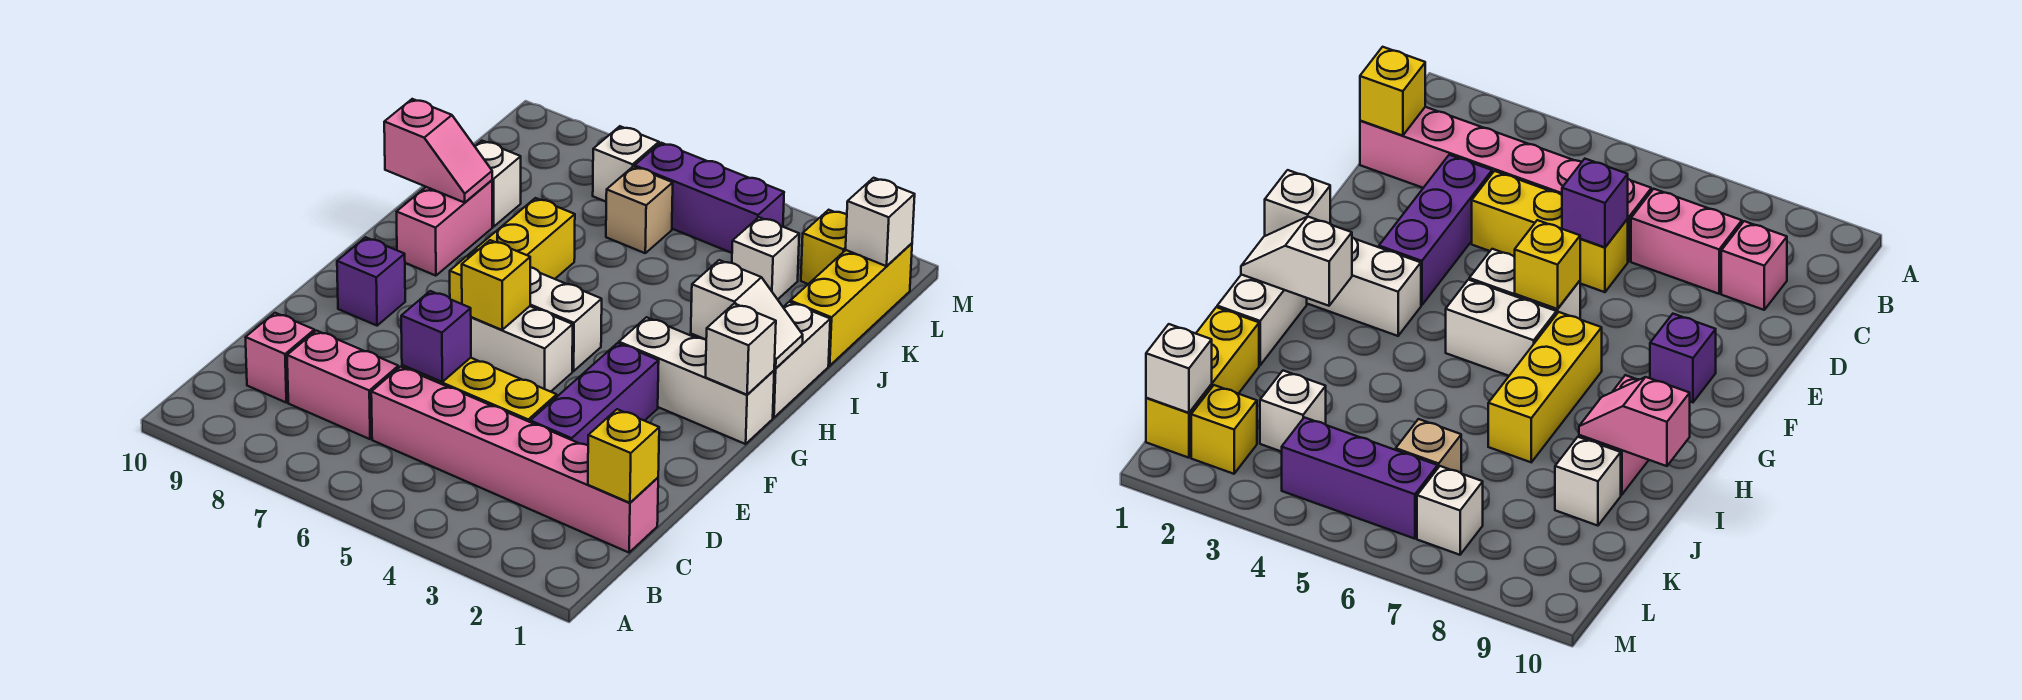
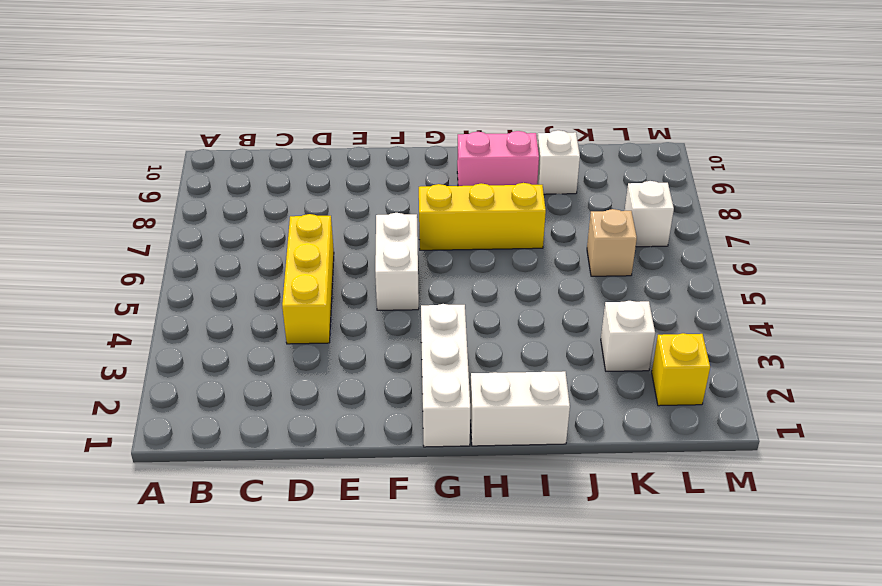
none -> pink 1x6 brick [371,367,658,552]
none -> pink 1x2 brick [287,331,398,439]
none -> pink 1x1 brick [245,313,314,402]

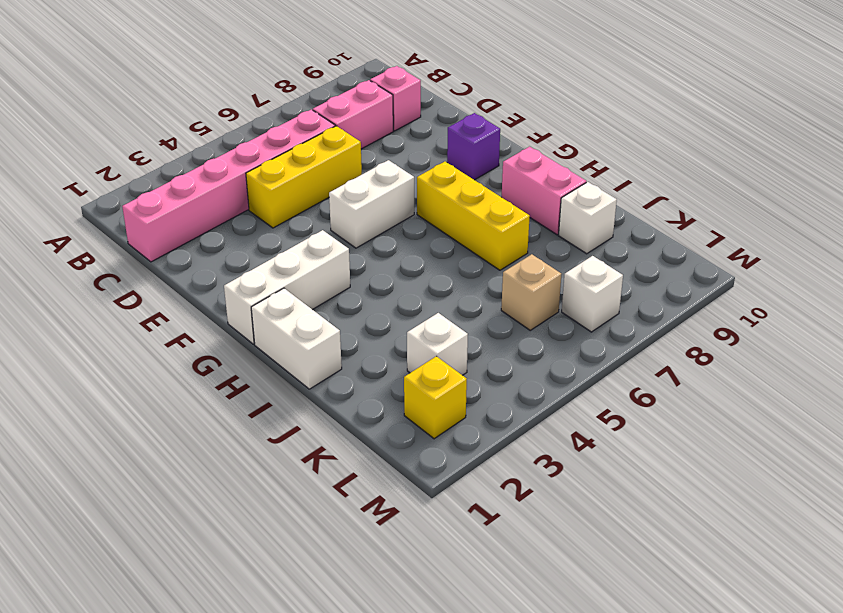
none -> purple 1x3 brick [530,343,659,445]
none -> white 1x2 brick [530,267,602,371]
none -> yellow 1x3 brick [790,243,912,366]

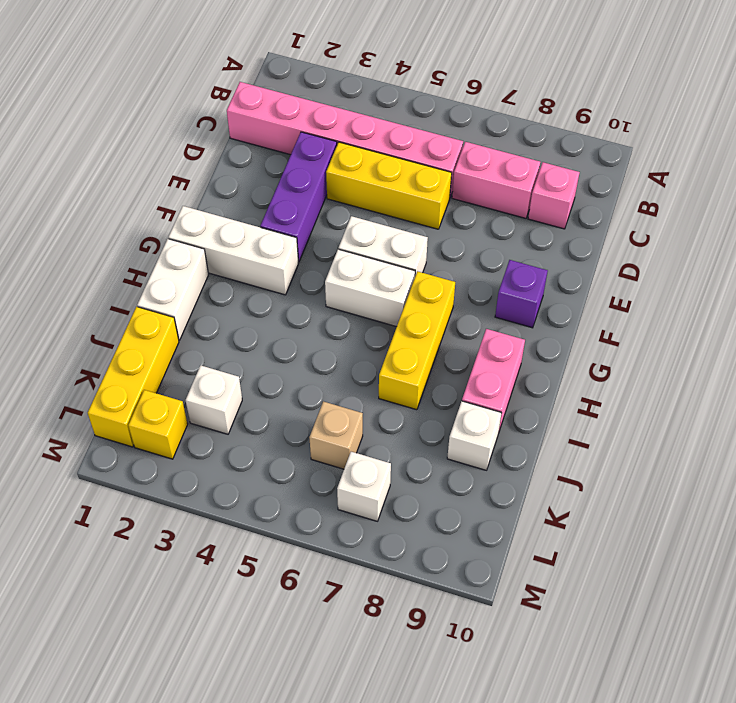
none -> purple 1x3 brick [635,143,784,253]
none -> yellow 1x1 brick [588,409,659,503]
none -> purple 1x1 brick [401,291,471,382]

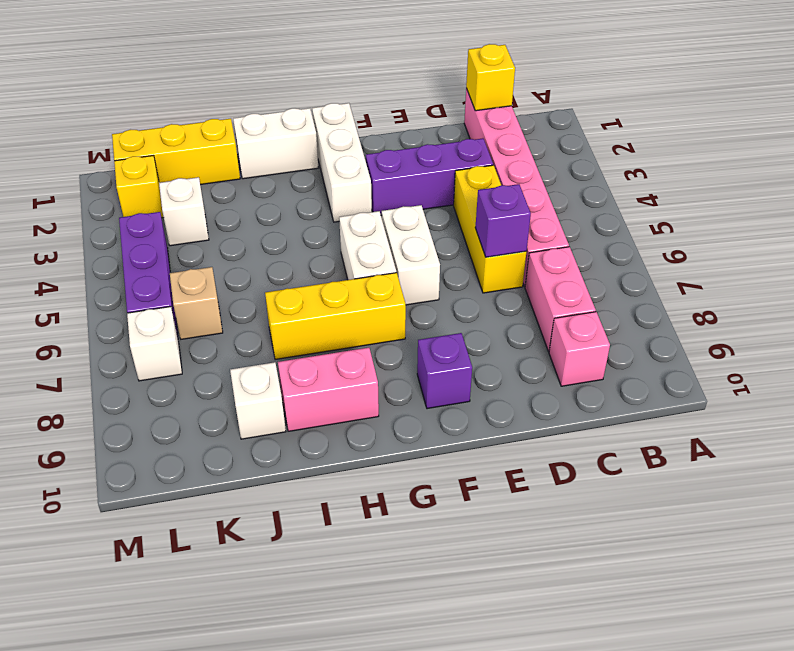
none -> yellow 1x1 brick [462,240,530,330]
none -> white 1x1 brick [706,304,776,395]
none -> white 1x2 slope [691,260,803,368]

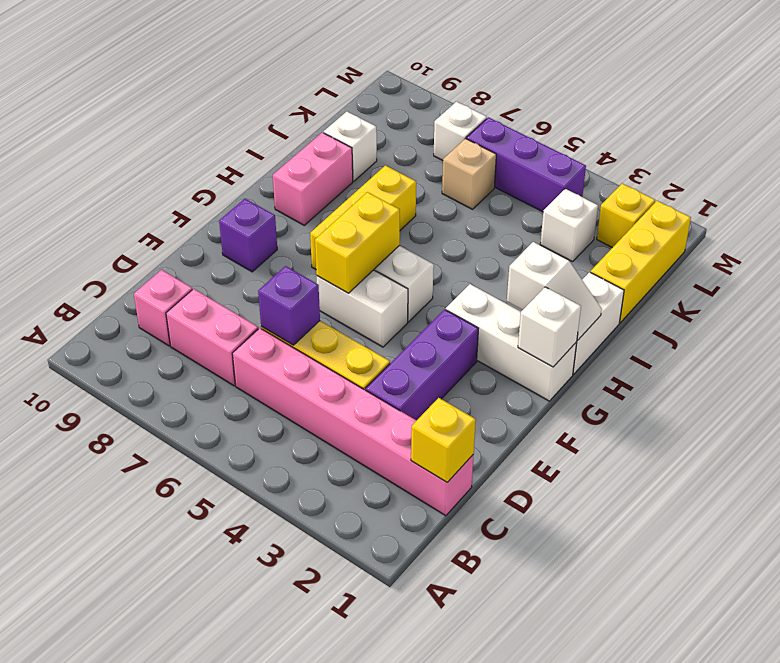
yellow 1x2 brick [315,192,400,293] -> yellow 1x1 brick [462,240,530,330]
none -> pink 1x2 slope [384,99,492,203]
none -> white 1x1 brick [846,178,915,266]

